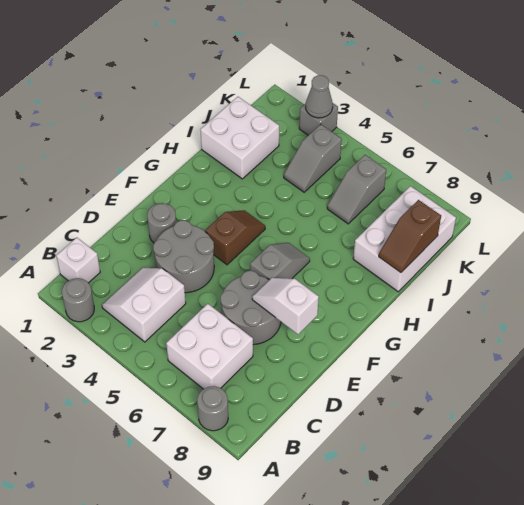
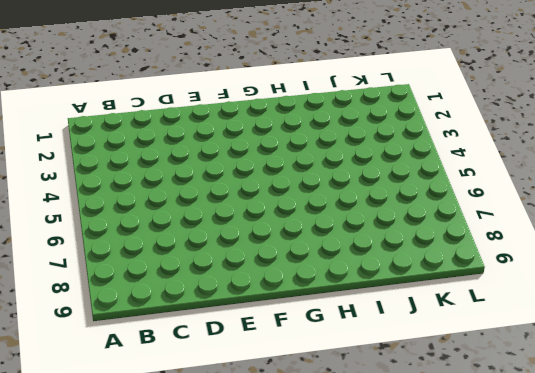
none -> grey 1x1 round brick [62,278,94,322]
none -> grey 1x1 round brick [197,386,228,431]
none -> white 1x1 brick [56,238,100,283]

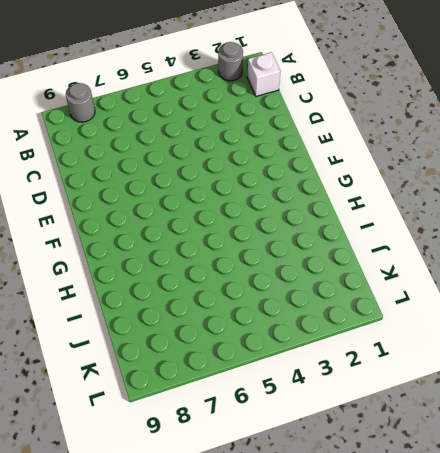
none -> white 2x2 slope [102,268,186,342]
none -> white 2x2 brick [166,304,253,389]
none -> grey 2x2 round brick [153,220,214,293]

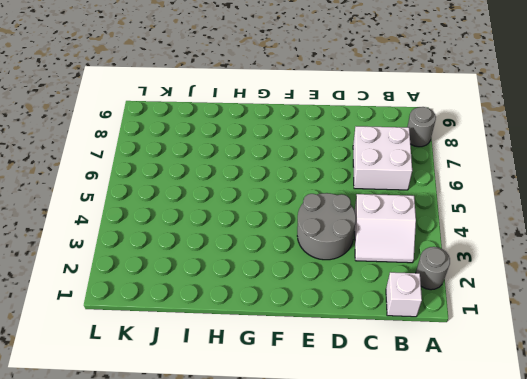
none -> grey 2x2 round brick [220,271,281,345]
none -> grey 1x1 round brick [147,203,176,243]
none -> brown 1x2 slope [205,210,265,265]

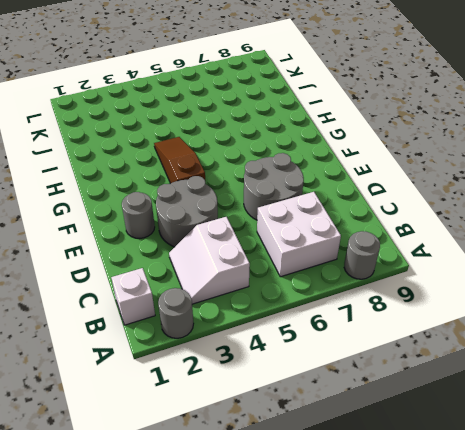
brown 1x3 slope [154,137,205,183] -> brown 1x2 slope [205,210,265,265]
none -> grey 1x2 slope [250,243,310,280]
none -> white 2x2 brick [200,97,279,179]
none -> white 2x3 brick [353,186,456,292]

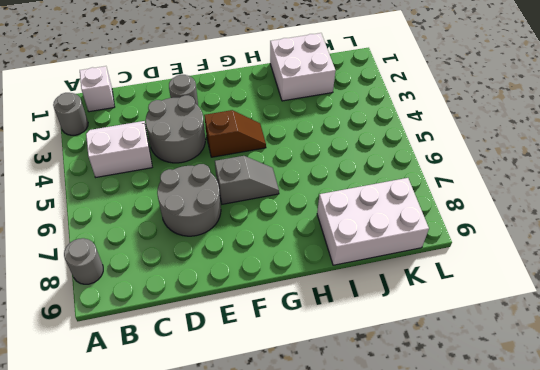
none -> white 2x2 brick [166,304,253,389]
none -> grey 1x2 slope [284,124,342,192]
none -> grey 1x2 slope [327,155,386,224]

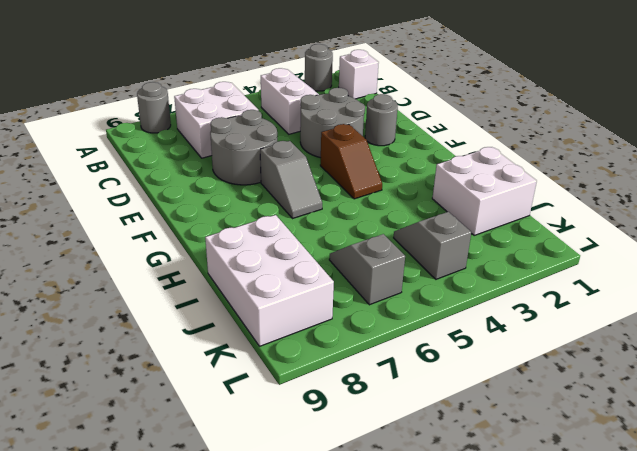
none -> grey 1x1 brick [299,103,338,135]
none -> white 1x2 slope [252,278,319,334]
none -> brown 1x2 slope [379,200,441,273]

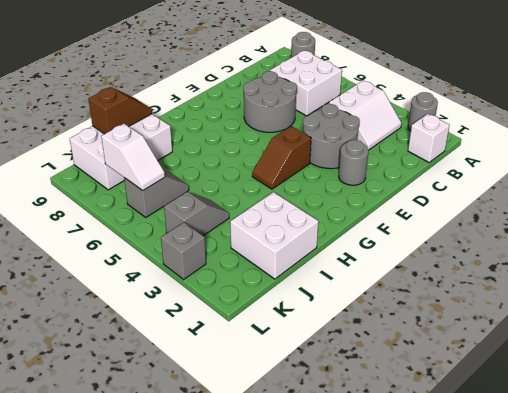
white 1x2 slope [101,124,165,191] -> white 1x2 slope moved to [252,278,319,334]
none -> grey 1x2 slope [250,243,310,280]
none -> grey 1x1 cone [306,75,333,118]

